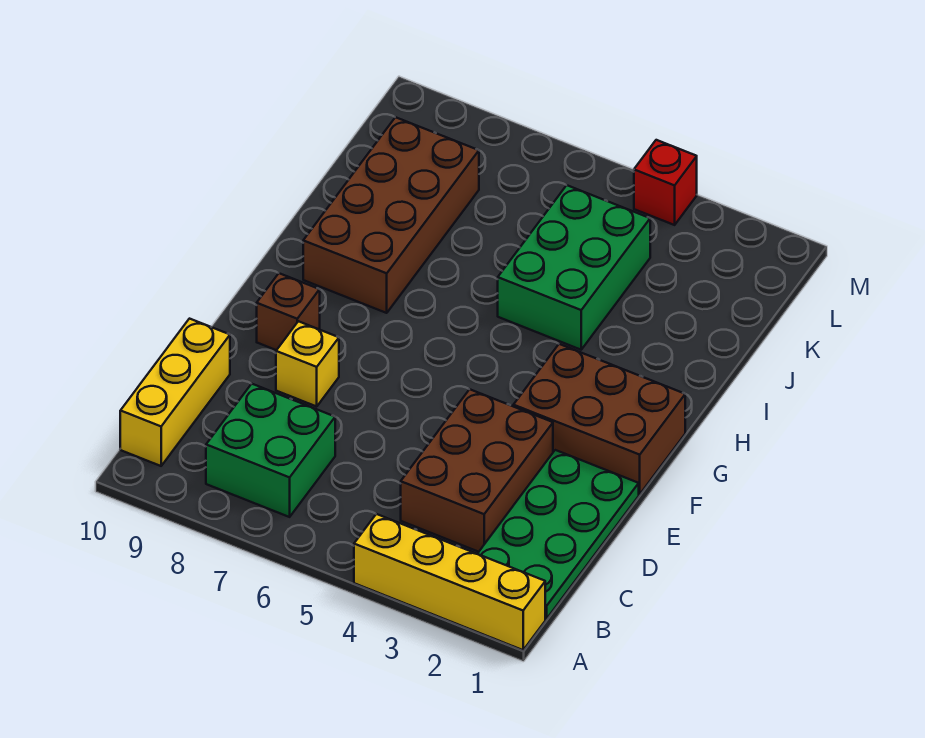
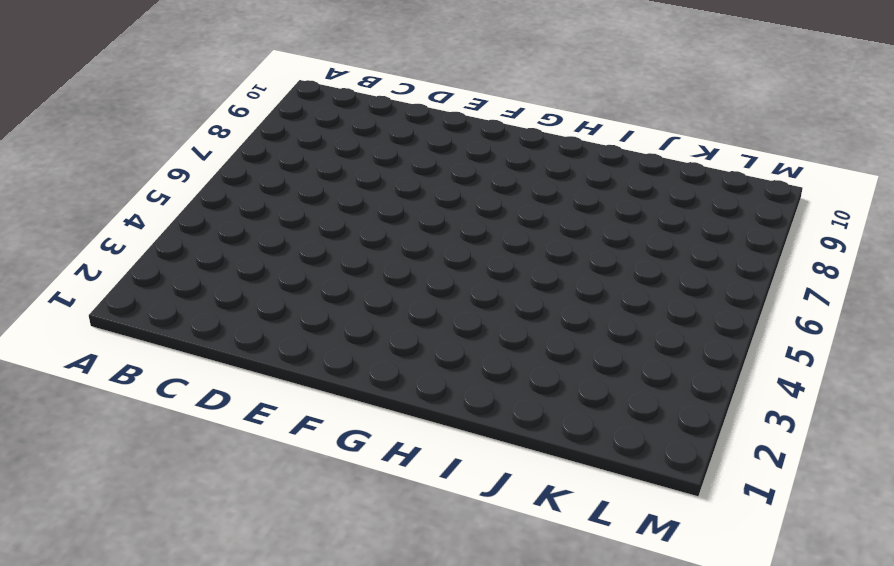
none -> yellow 1x4 brick [354,514,545,650]
none -> green 2x4 plate [478,450,639,619]

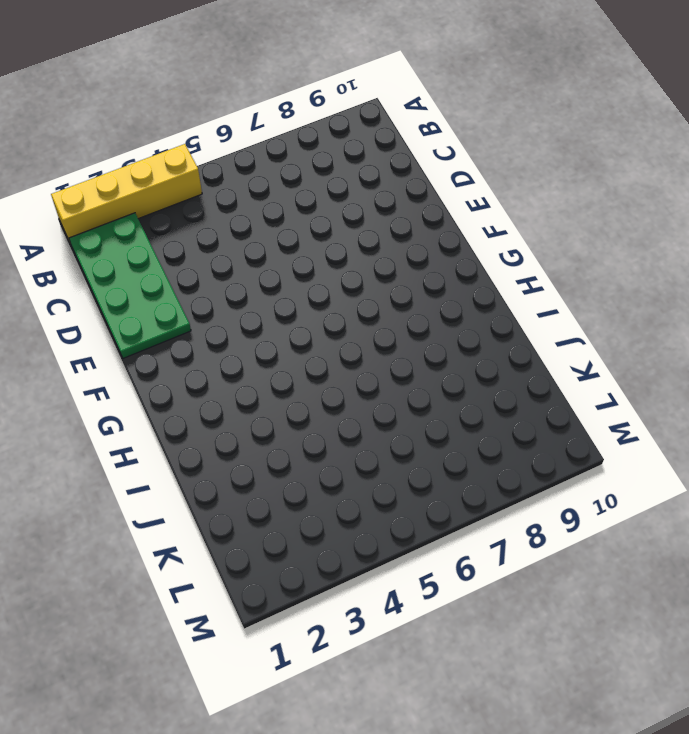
none -> green 2x2 brick [206,384,335,517]
none -> yellow 1x3 brick [120,319,230,466]

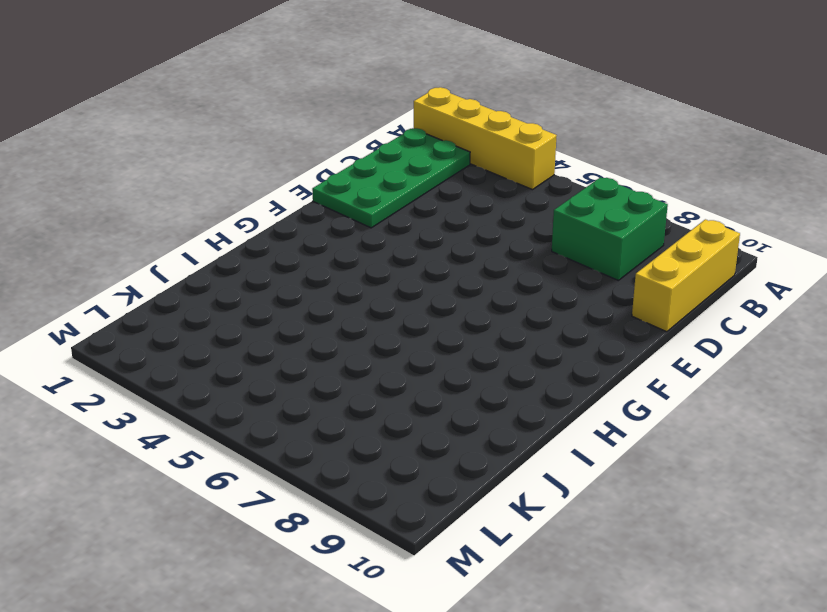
none -> brown 2x3 brick [401,389,553,552]
none -> yellow 1x1 brick [276,321,339,406]

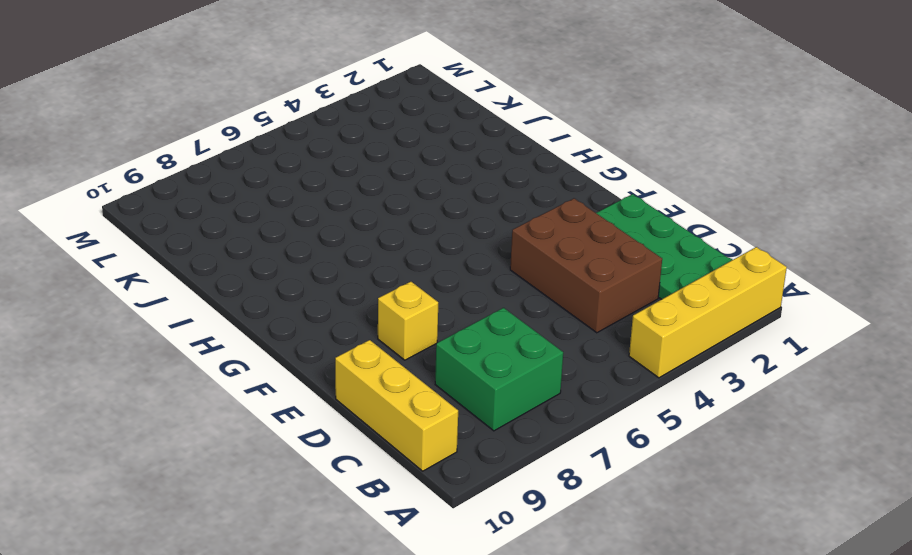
none -> brown 2x3 brick [513,344,685,494]
none -> brown 1x1 brick [257,273,320,350]

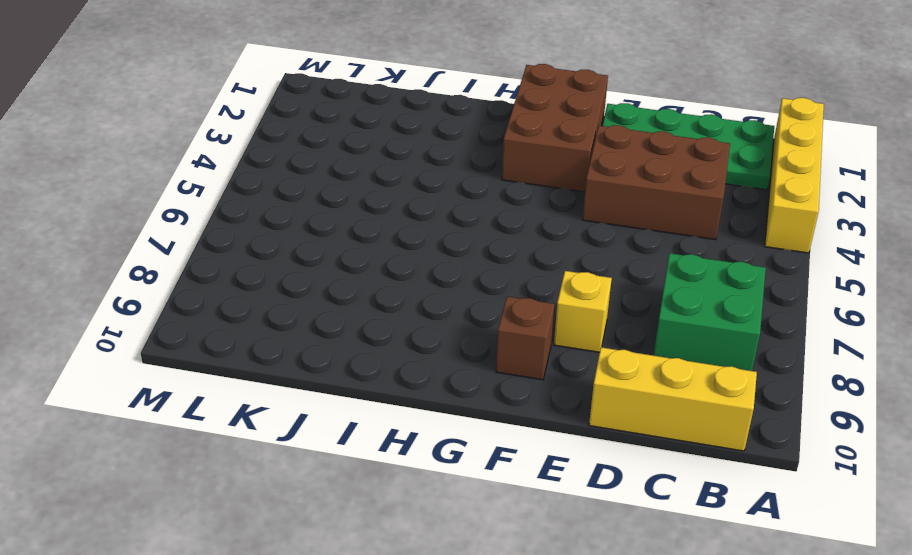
none -> brown 2x4 brick [303,117,479,313]
none -> green 2x3 brick [498,185,650,350]

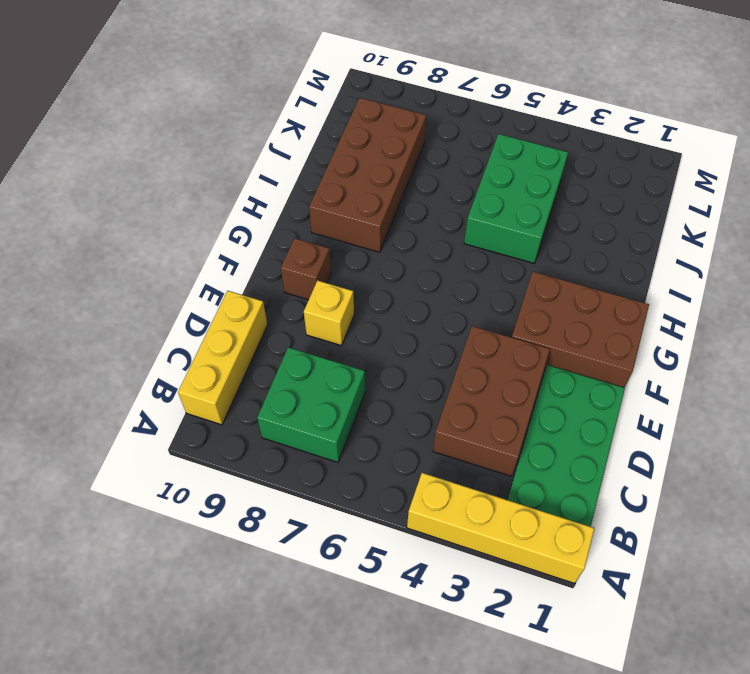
none -> red 1x1 brick [634,140,697,225]

